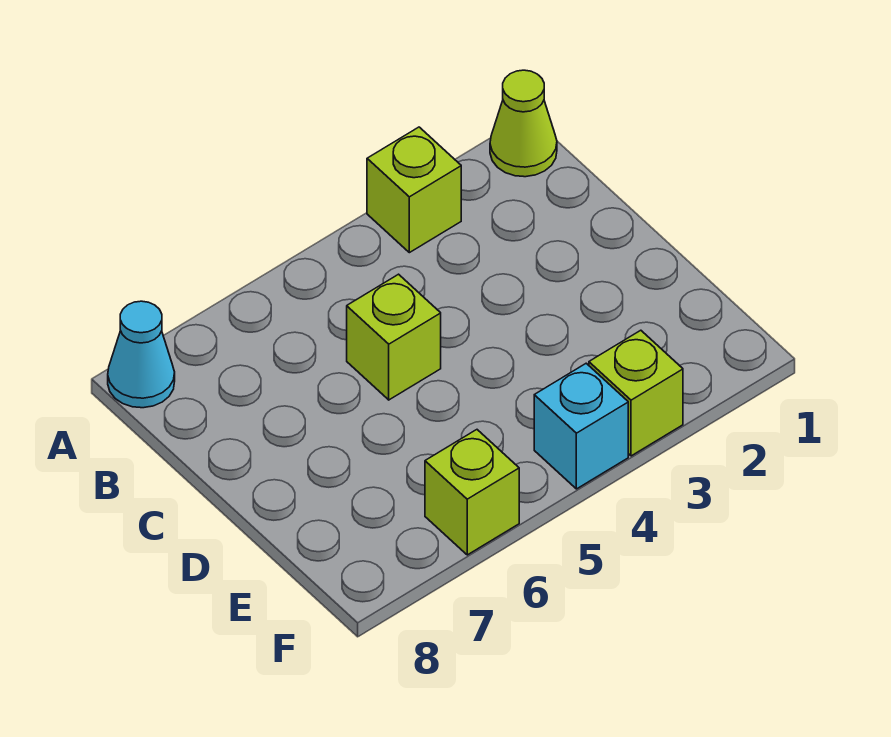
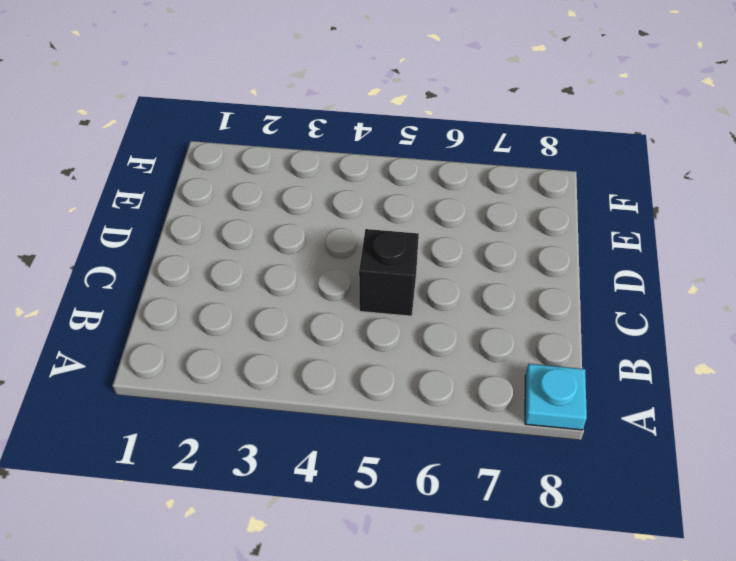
cyan 1x1 plate [525,364,587,430] -> cyan 1x1 cone [108,301,175,408]
black 1x1 brick [359,229,419,316] -> lime 1x1 brick [347,274,441,400]
none -> lime 1x1 cone [490,70,557,177]
none -> lime 1x1 brick [367,127,461,253]

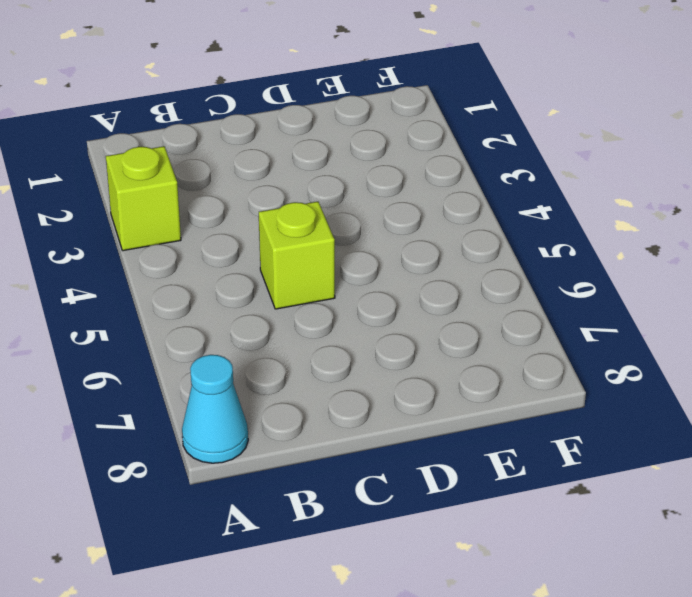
none -> lime 1x1 cone [490,70,557,177]
none -> lime 1x1 brick [589,330,683,456]

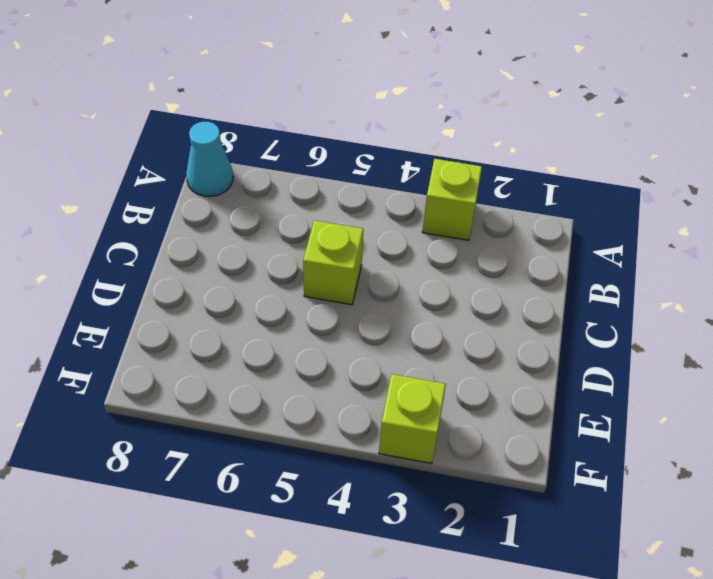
none -> lime 1x1 cone [490,70,557,177]
none -> cyan 1x1 brick [534,363,628,489]

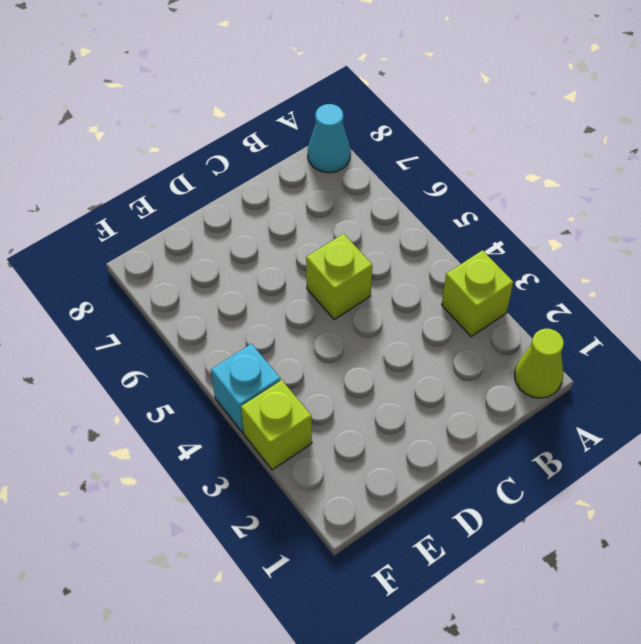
none -> lime 1x1 brick [425,430,519,555]

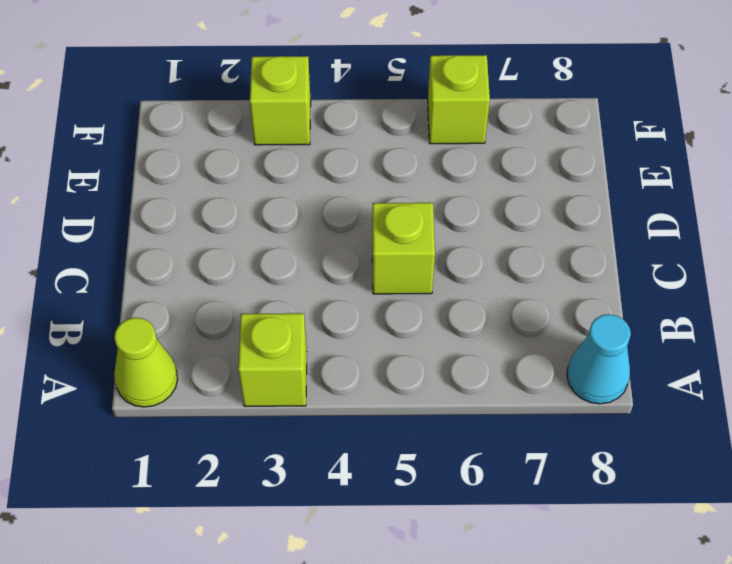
none -> cyan 1x1 brick [534,363,628,489]

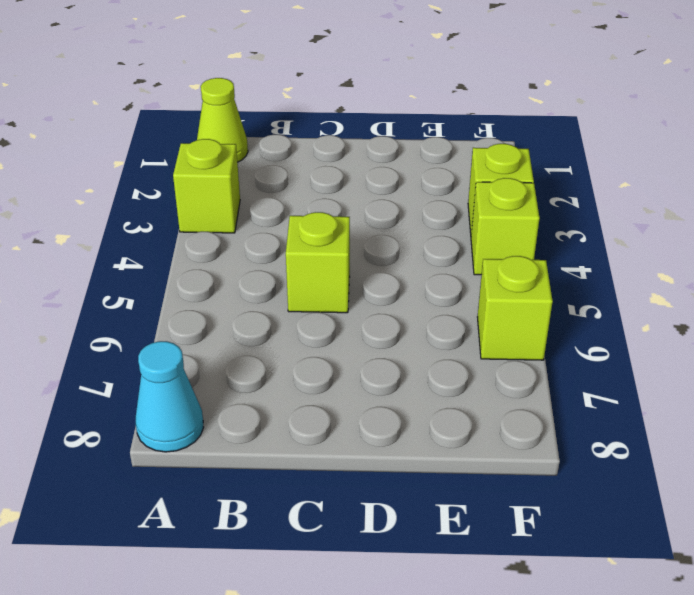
lime 1x1 brick [471,178,540,275] -> cyan 1x1 brick [534,363,628,489]

